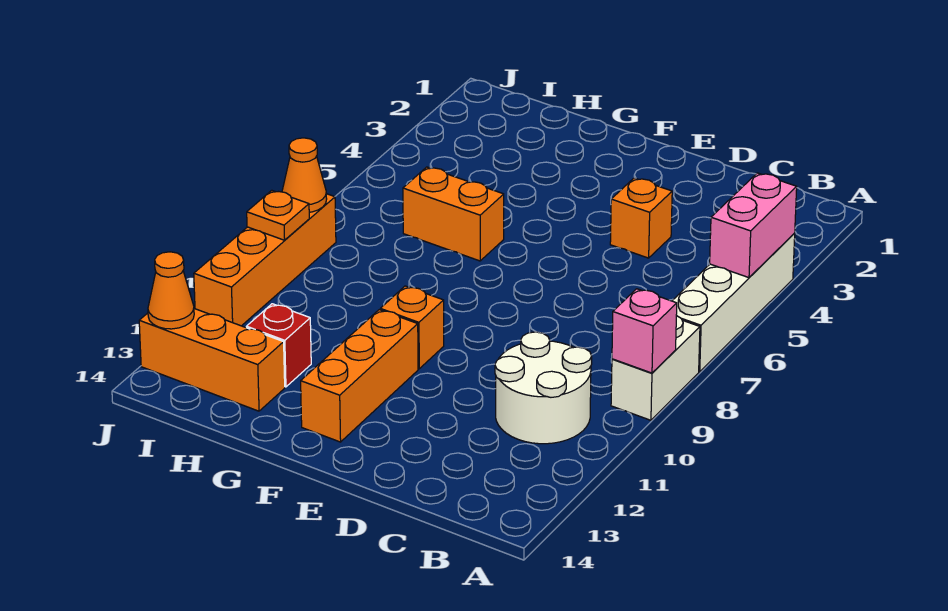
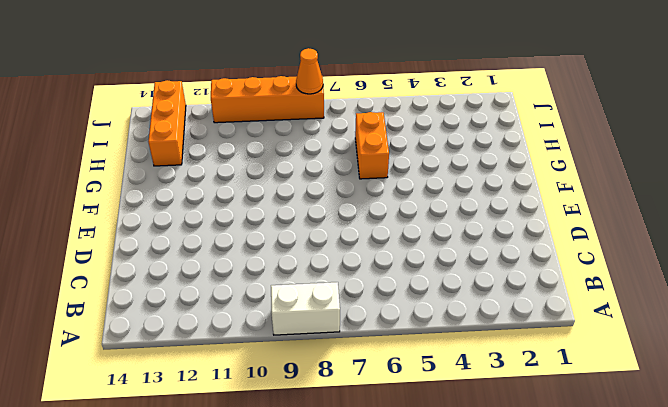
none -> white 1x4 brick [672,234,795,372]
none -> white 2x2 round brick [495,332,592,444]
none -> orange 1x1 brick [610,178,672,258]

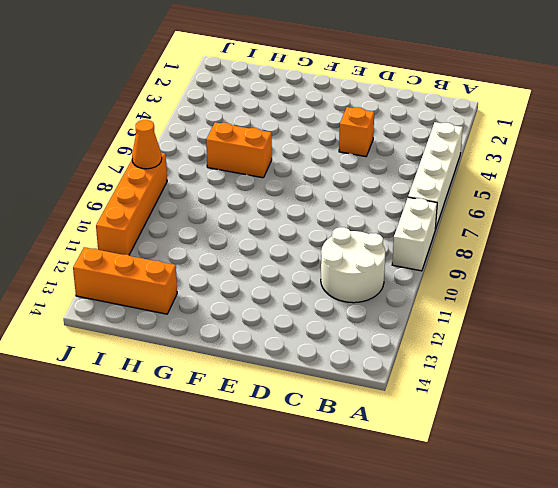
none -> orange 1x1 brick [380,286,444,369]
none -> orange 1x3 brick [301,310,418,442]
none -> red 1x1 brick [246,304,311,387]

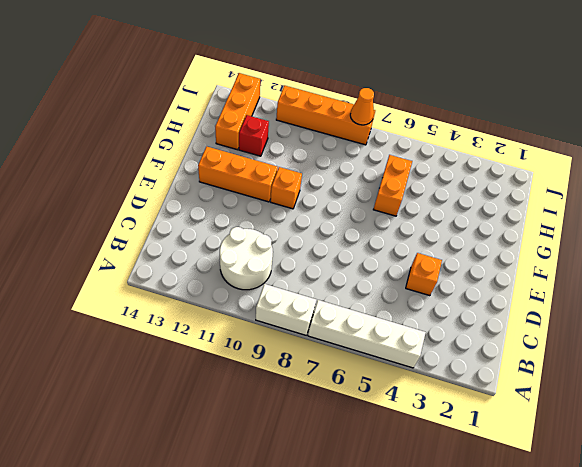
none -> pink 1x2 brick [710,173,797,278]
none -> pink 1x1 brick [612,289,677,373]
none -> orange 1x1 plate [247,190,309,240]

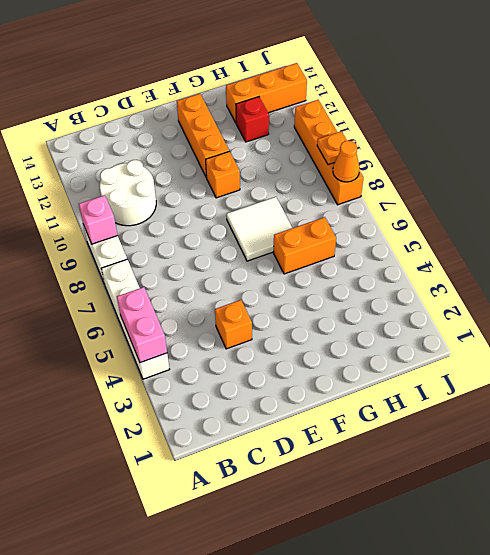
white 2x2 tile [226,197,292,261] -> none
none -> orange 1x1 cone [148,252,194,329]

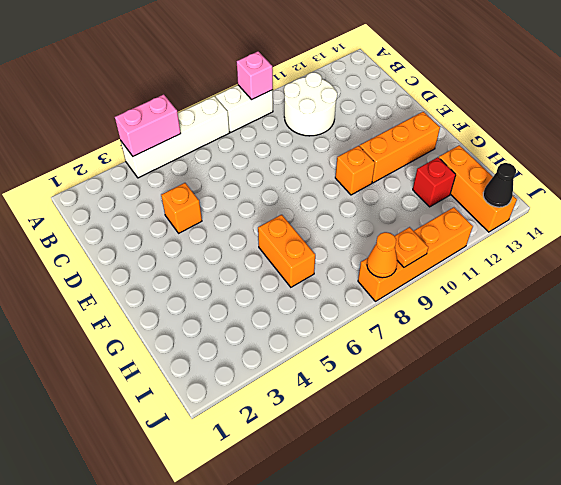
black 1x1 cone [483,163,516,207] -> orange 1x1 cone [148,252,194,329]

